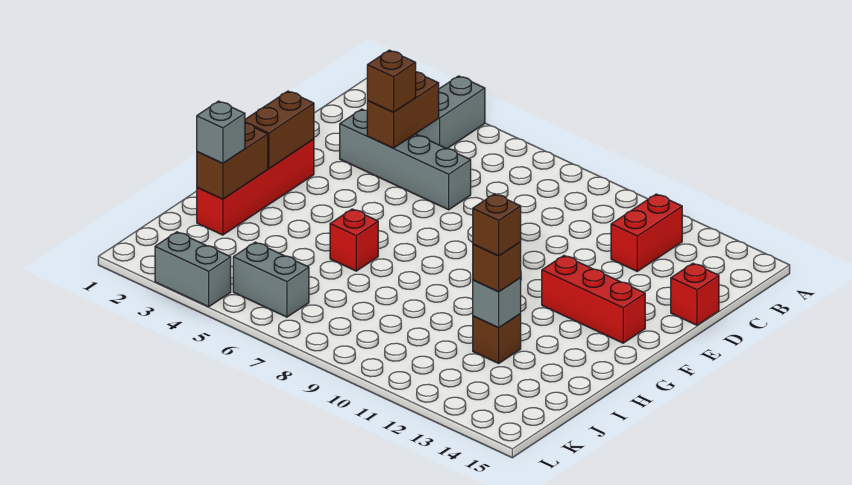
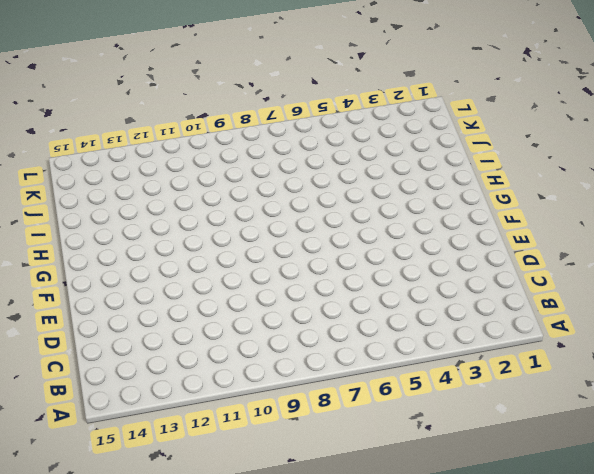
none -> grey 1x2 brick [416,76,485,149]
none -> red 1x2 brick [611,194,682,271]
none -> grey 1x4 brick [340,109,471,210]

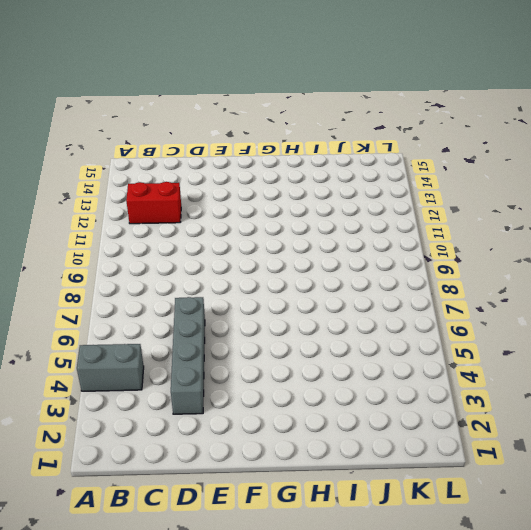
none -> red 1x1 brick [671,263,719,325]
none -> red 1x4 brick [197,139,314,235]
none -> red 1x3 brick [542,256,645,343]

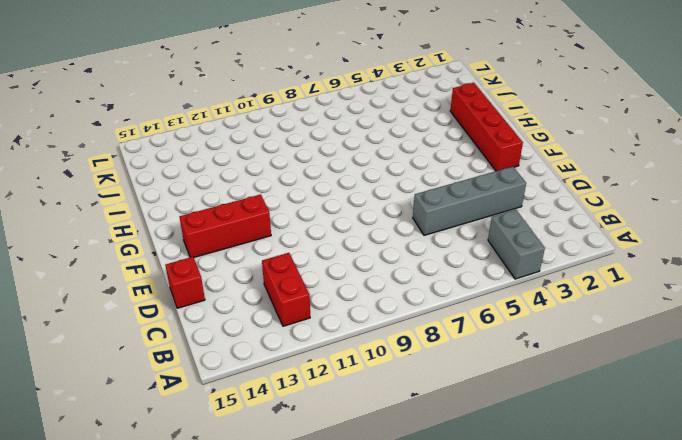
none -> red 1x1 brick [330,209,378,271]
none -> brown 1x1 brick [473,314,521,363]
none -> grey 1x2 brick [233,242,309,317]

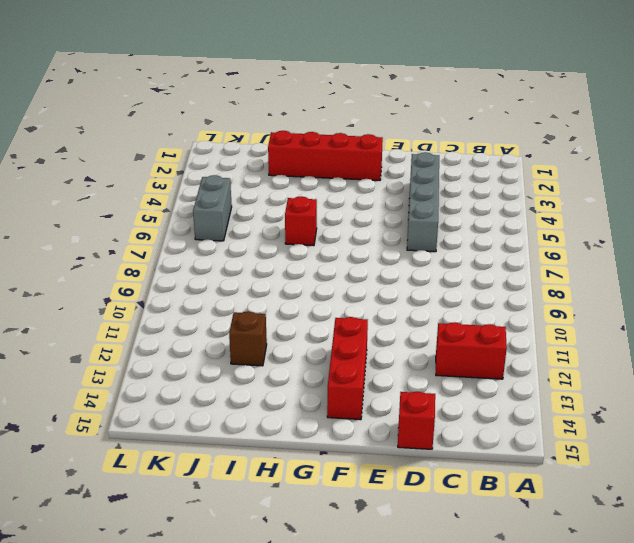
none -> grey 1x2 brick [416,76,485,149]
none -> grey 1x2 brick [155,232,231,307]
none -> brown 1x2 brick [367,72,439,148]

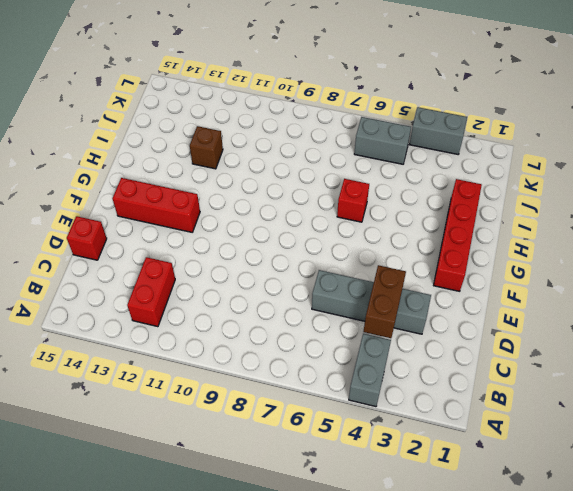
none -> brown 1x2 brick [245,91,314,168]
none -> brown 1x2 brick [197,123,268,199]
none -> grey 1x1 brick [473,278,521,328]

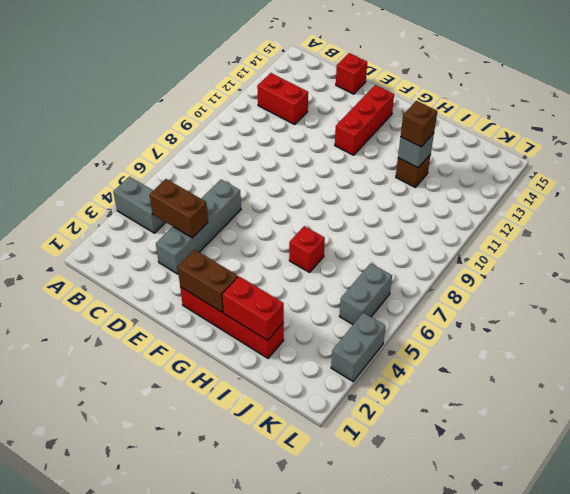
red 1x2 brick [222,276,284,340] -> brown 1x2 brick [197,123,268,199]
none -> brown 1x1 brick [367,50,416,112]
none -> grey 1x1 brick [197,101,245,163]
none -> brown 1x1 brick [473,194,521,256]

